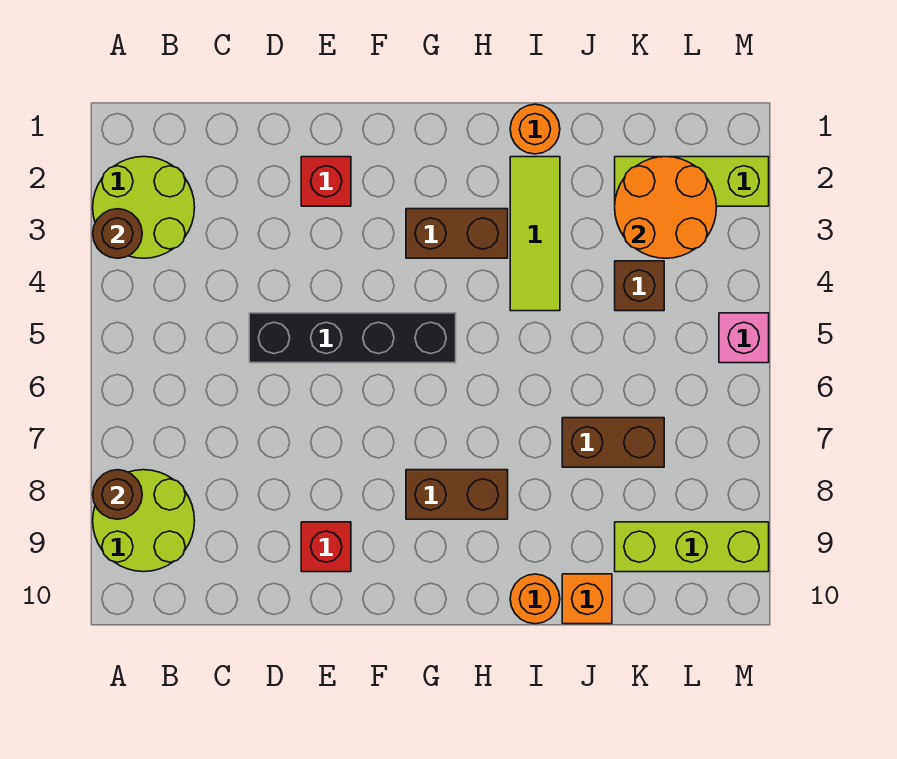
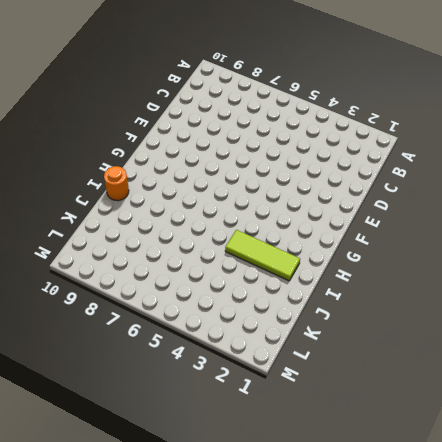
none -> lime 2x2 round brick [93,157,195,258]
none -> lime 2x2 round brick [93,470,195,572]
none -> black 1x4 brick [249,313,456,363]

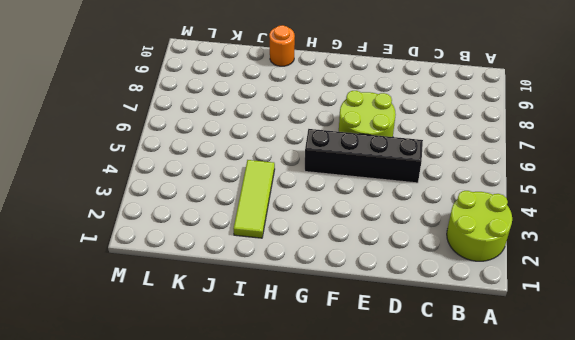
lime 2x2 round brick [339,91,396,137] -> lime 2x2 round brick moved to [93,470,195,572]
none -> red 1x1 brick [301,157,351,206]
none -> red 1x1 brick [301,522,351,572]
none -> brown 1x2 brick [406,209,508,258]

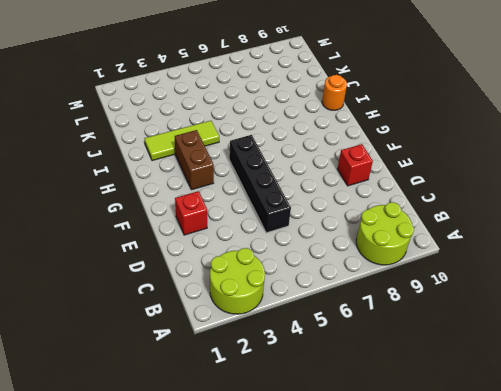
none -> brown 1x2 brick [406,470,508,519]
none -> orange 1x1 round brick [510,104,560,154]
none -> brown 1x2 brick [562,418,664,467]

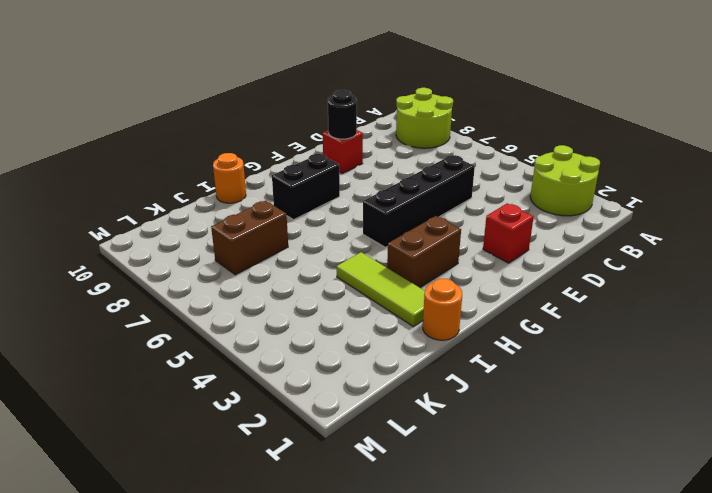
black 1x1 round brick [328,90,357,139] -> none
black 1x2 brick [272,154,340,220] -> brown 1x2 brick [406,470,508,519]
none -> orange 1x1 brick [562,574,612,624]
none -> lime 1x3 brick [615,157,769,206]
none -> brown 1x1 brick [615,261,664,311]

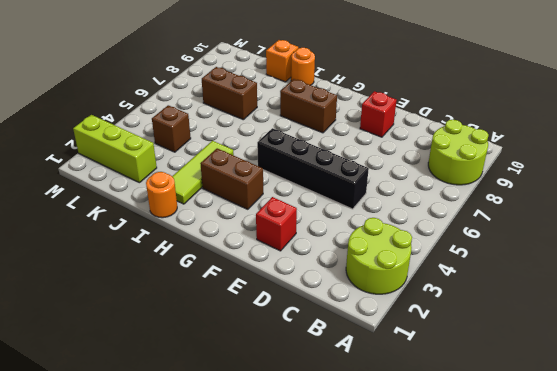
none -> lime 1x3 brick [615,522,769,572]
none -> pink 1x1 brick [719,313,769,363]
none -> brown 1x1 round brick [93,209,142,258]

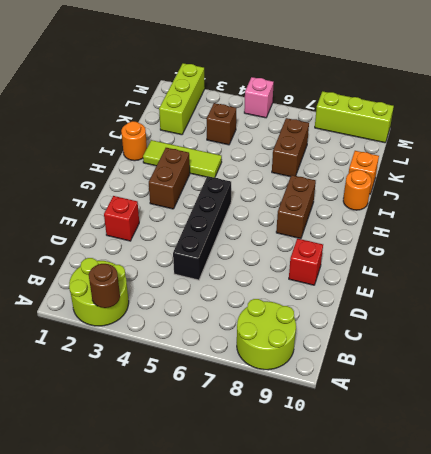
lime 1x3 brick [315,91,394,143] -> lime 1x3 brick turned to [615,522,769,572]
none -> brown 1x1 round brick [93,470,142,519]
none -> orange 2x2 round brick [615,157,716,258]

